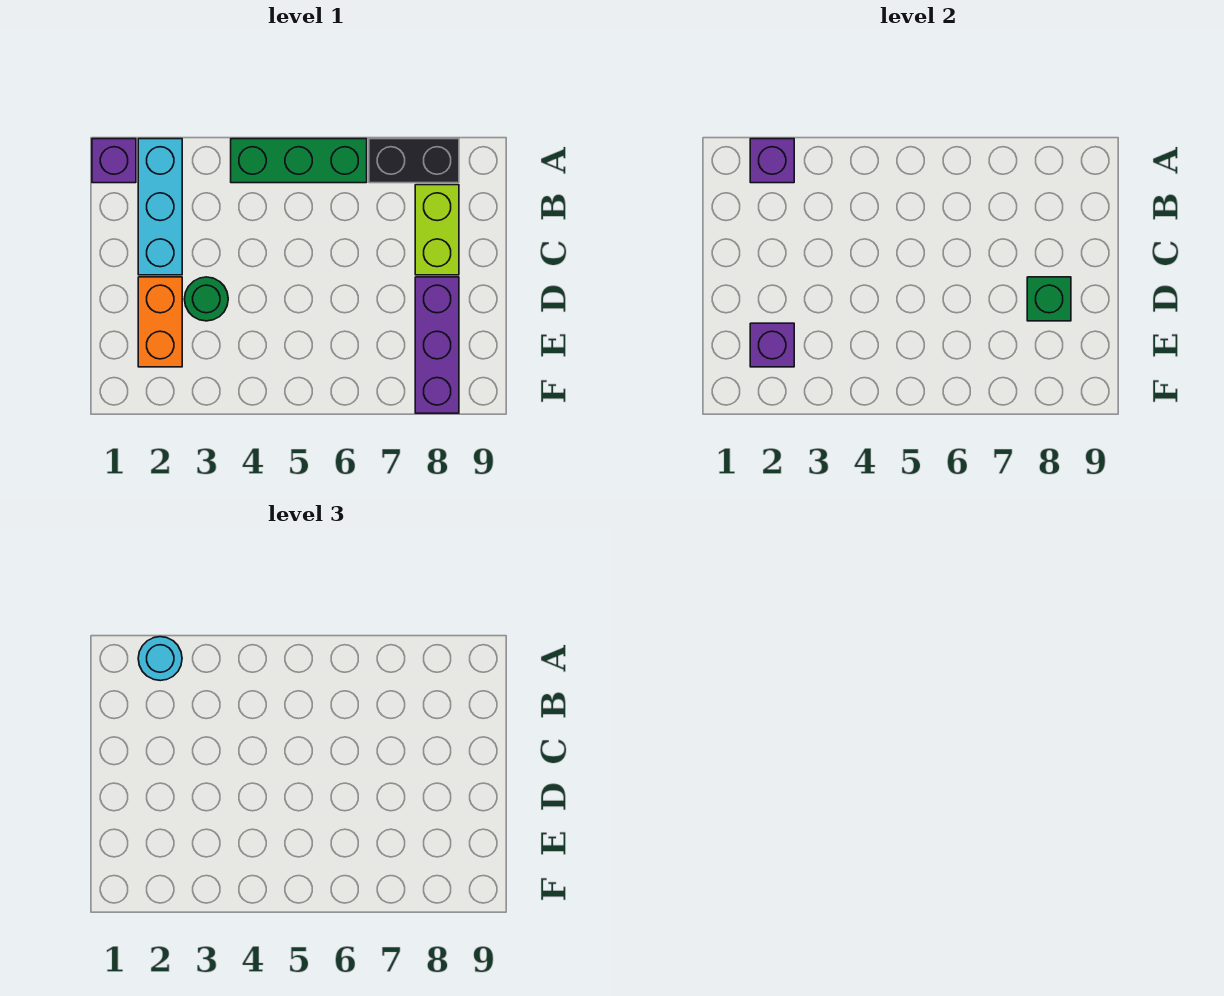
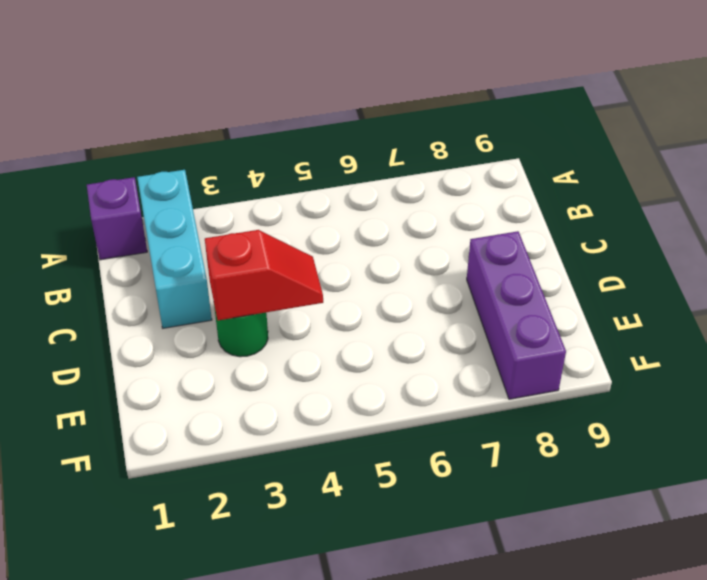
red 1x2 slope [205,230,323,320] -> none
none -> green 1x3 brick [231,139,367,183]
none -> black 1x2 brick [369,139,459,183]
none -> lime 1x2 brick [415,185,459,275]

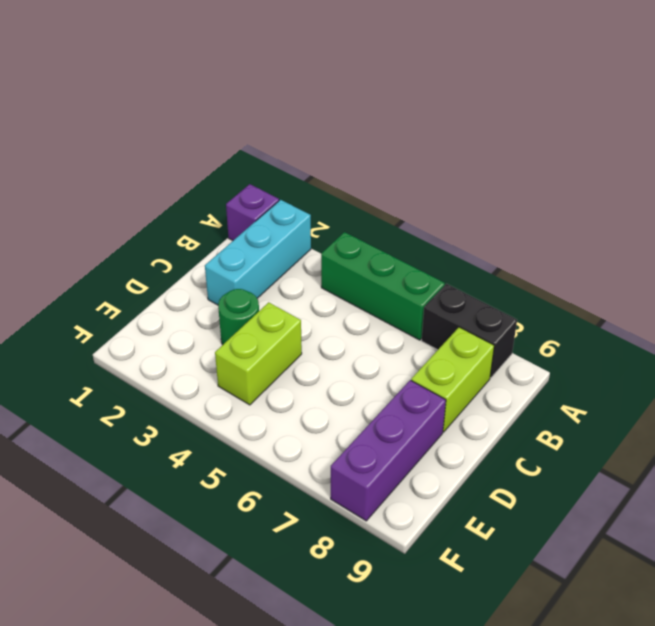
lime 1x2 brick [215,302,302,405] -> none
none -> orange 1x2 brick [138,277,182,367]
none -> purple 1x1 brick [750,139,794,183]
none -> green 1x1 brick [1027,277,1071,321]

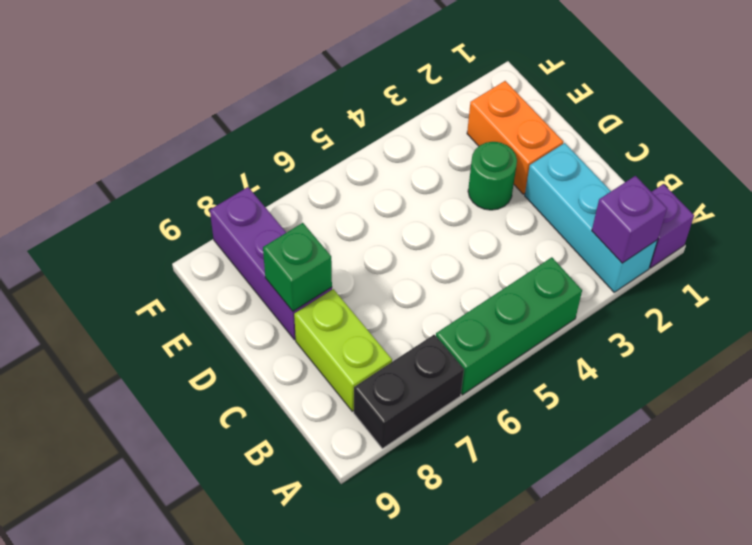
none -> purple 1x1 brick [750,323,794,367]
none -> cyan 1x1 round brick [138,637,182,681]

